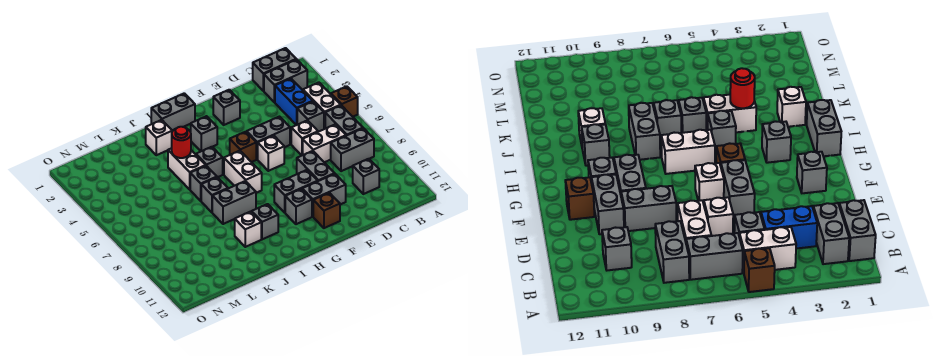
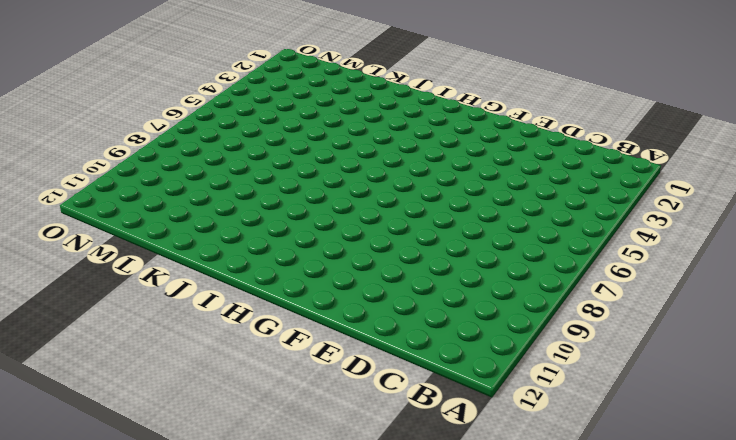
none -> brown 1x1 brick [331,86,358,117]
none -> grey 1x2 brick [253,48,296,91]
none -> grey 1x2 brick [264,59,307,102]
none -> white 1x2 brick [303,82,341,129]

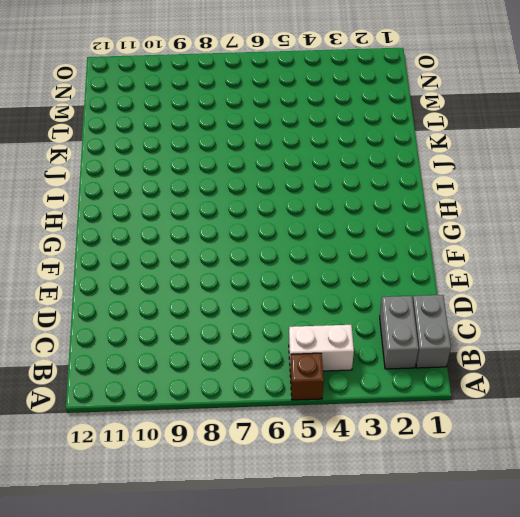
none -> grey 1x2 brick [325,105,363,136]
none -> grey 1x2 brick [331,128,374,171]
none -> blue 1x2 brick [275,79,313,125]
none -> grey 1x1 brick [297,101,324,132]

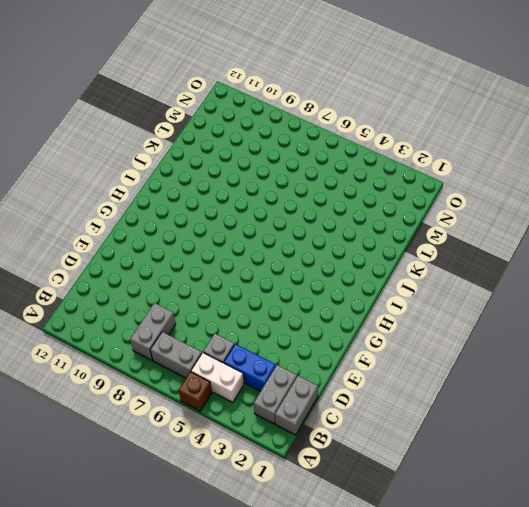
none -> white 1x2 brick [303,124,346,162]
none -> grey 1x1 brick [353,159,379,194]
none -> white 1x1 brick [291,120,318,155]
none -> grey 1x2 brick [247,117,290,159]

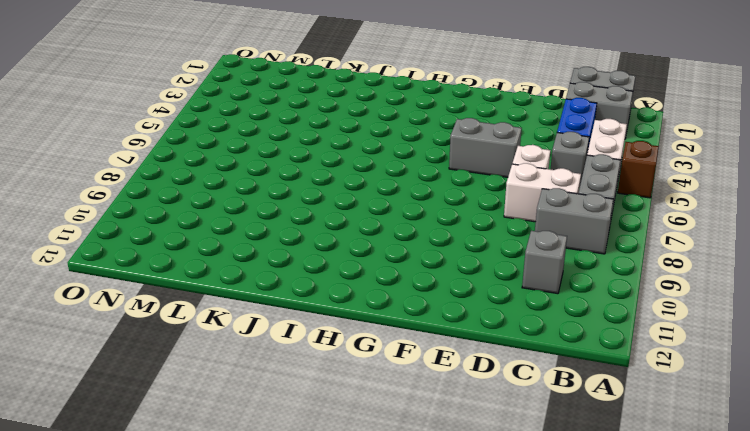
none -> grey 1x2 brick [297,151,335,181]
none -> grey 1x2 brick [302,174,346,217]
none -> grey 1x1 brick [213,90,240,125]
none -> white 1x1 brick [258,135,284,171]

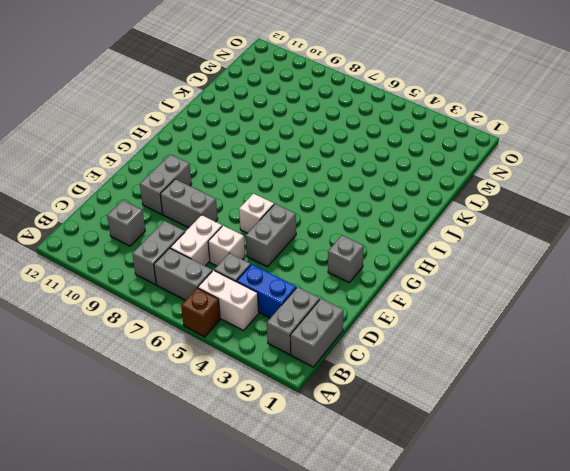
none -> grey 1x2 brick [274,170,318,213]
none -> brown 1x1 brick [313,193,340,228]
none -> brown 1x1 brick [230,132,256,162]
none -> grey 1x1 brick [285,189,312,224]

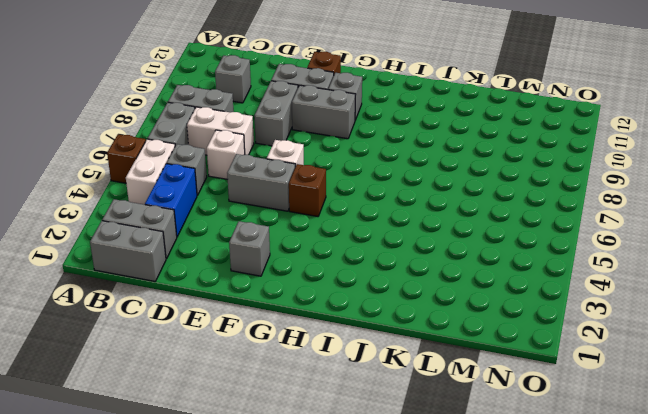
none -> grey 1x2 brick [151,93,195,131]
none -> grey 1x1 brick [191,116,217,151]
none -> white 1x2 brick [224,151,262,193]
none -> grey 1x1 brick [196,147,223,177]

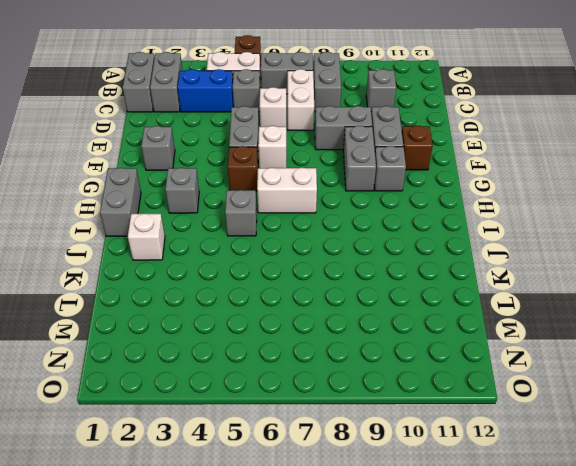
none -> grey 1x2 brick [212,181,256,224]
none -> grey 1x1 brick [252,204,278,239]
none -> white 1x2 brick [168,148,206,189]
none -> grey 1x1 brick [190,166,217,201]

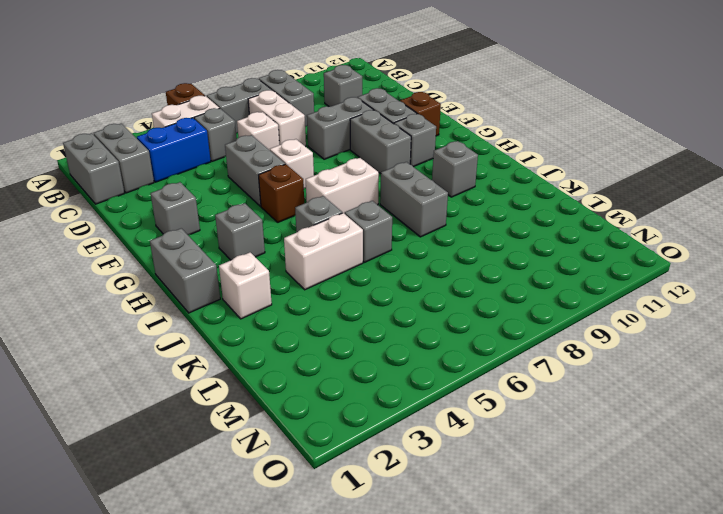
none -> grey 1x1 brick [201,177,228,212]
none -> white 1x1 brick [235,212,261,247]
none -> red 1x1 round brick [172,127,191,158]

